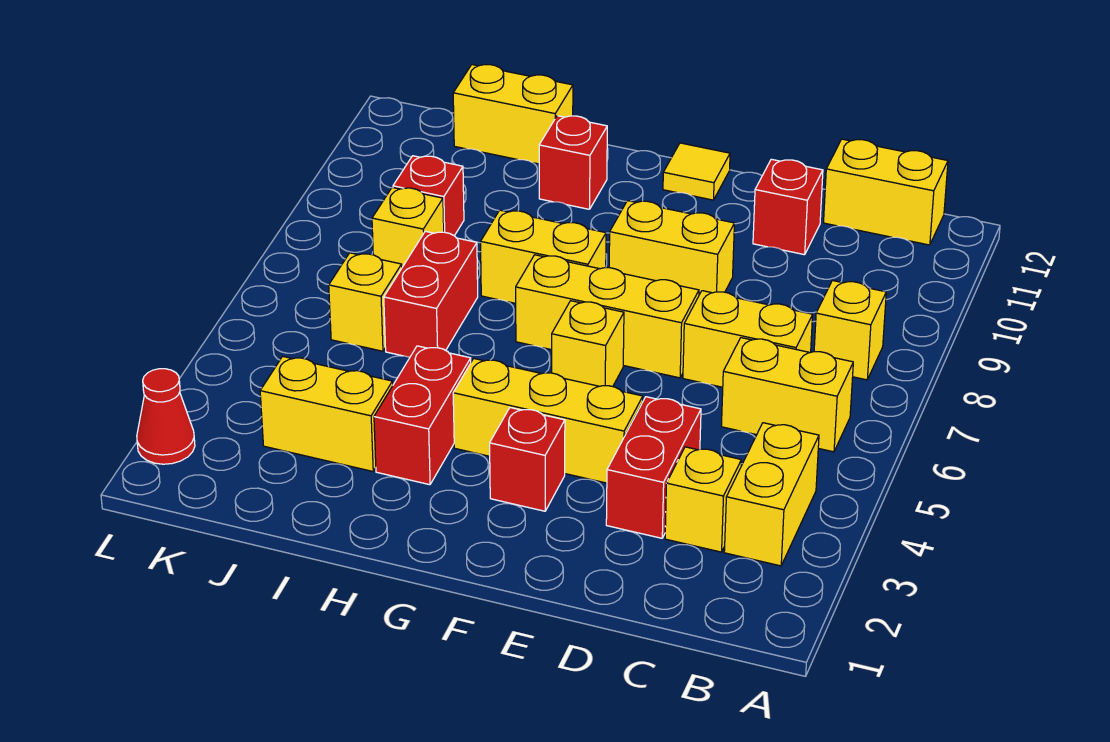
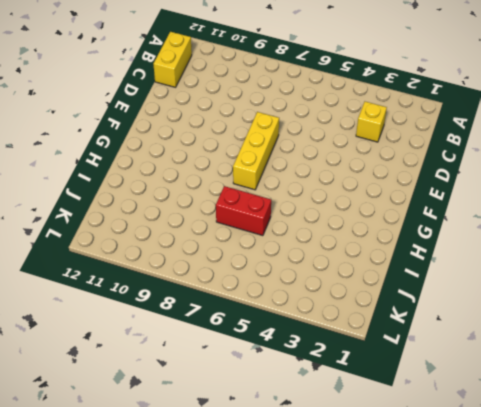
none -> yellow 1x2 brick [724,423,819,566]
none -> yellow 1x2 brick [721,338,853,452]
none -> yellow 1x1 brick [814,281,886,380]

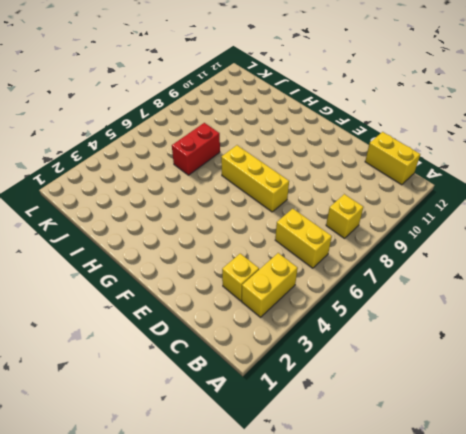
none -> yellow 1x2 brick [683,291,813,387]
none -> red 1x2 brick [606,397,701,538]
none -> red 1x1 brick [753,159,823,255]

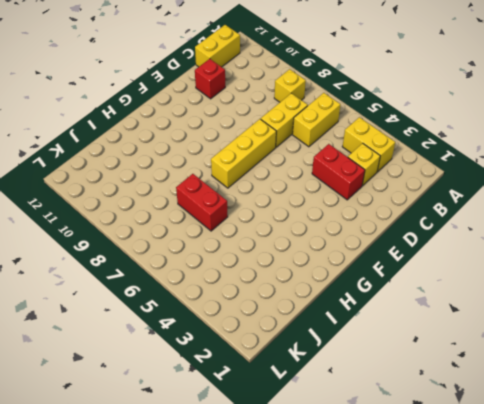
none -> yellow 1x3 brick [453,359,643,483]
none -> yellow 1x2 brick [609,201,734,295]
none -> red 1x1 brick [490,408,565,511]

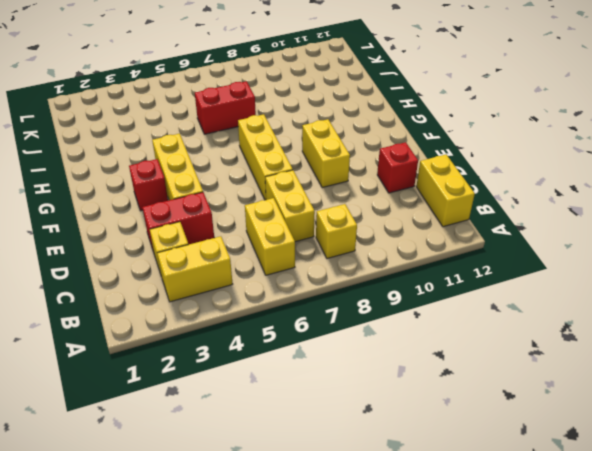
none -> yellow 1x1 brick [552,301,624,387]
none -> yellow 1x1 tile [663,143,730,200]
none -> yellow 1x2 brick [481,210,606,303]

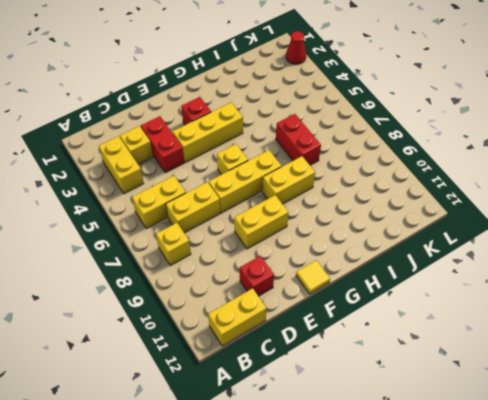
none -> red 1x2 brick [374,346,471,485]
none -> red 1x1 brick [539,116,607,209]
none -> yellow 1x2 brick [260,356,393,471]

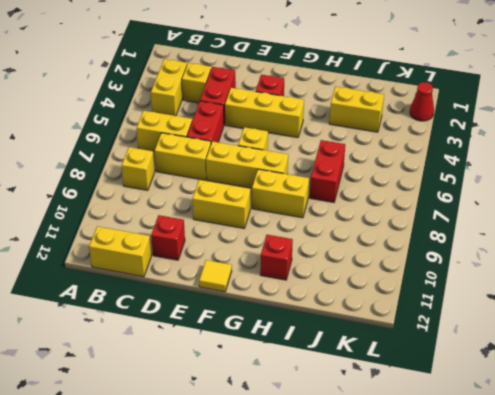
red 1x2 brick [187,101,224,143] -> red 1x2 brick moved to [374,346,471,485]
none -> yellow 1x2 brick [453,65,573,164]
none -> yellow 1x1 brick [329,253,402,351]
none -> yellow 1x1 brick [372,187,444,267]

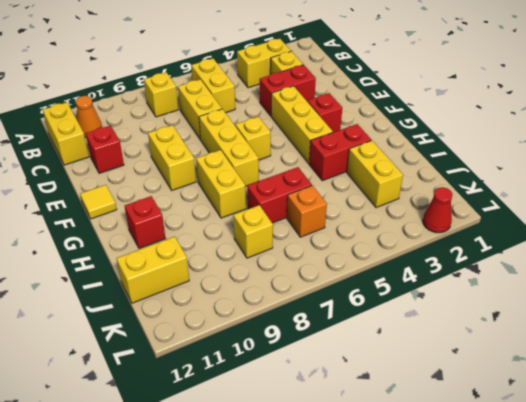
orange 1x1 cone [76,96,102,137] -> none
orange 1x1 brick [287,186,327,237] -> yellow 1x1 brick [329,253,402,351]
yellow 1x2 brick [116,237,189,303] -> yellow 1x2 brick turned to [453,65,573,164]
none -> red 1x1 brick [393,156,464,236]

